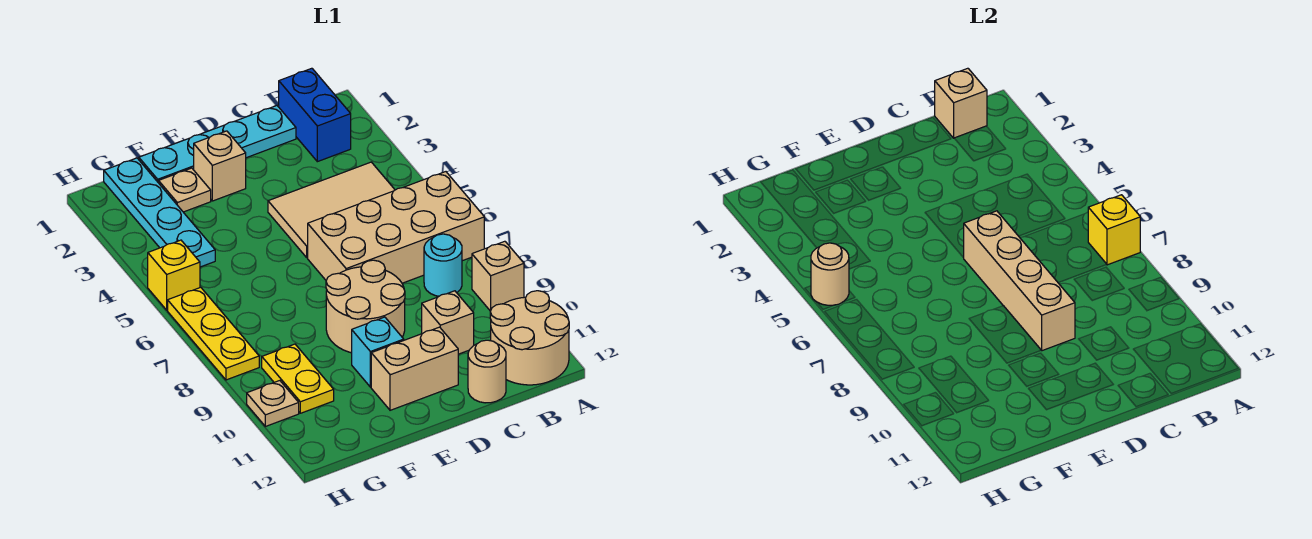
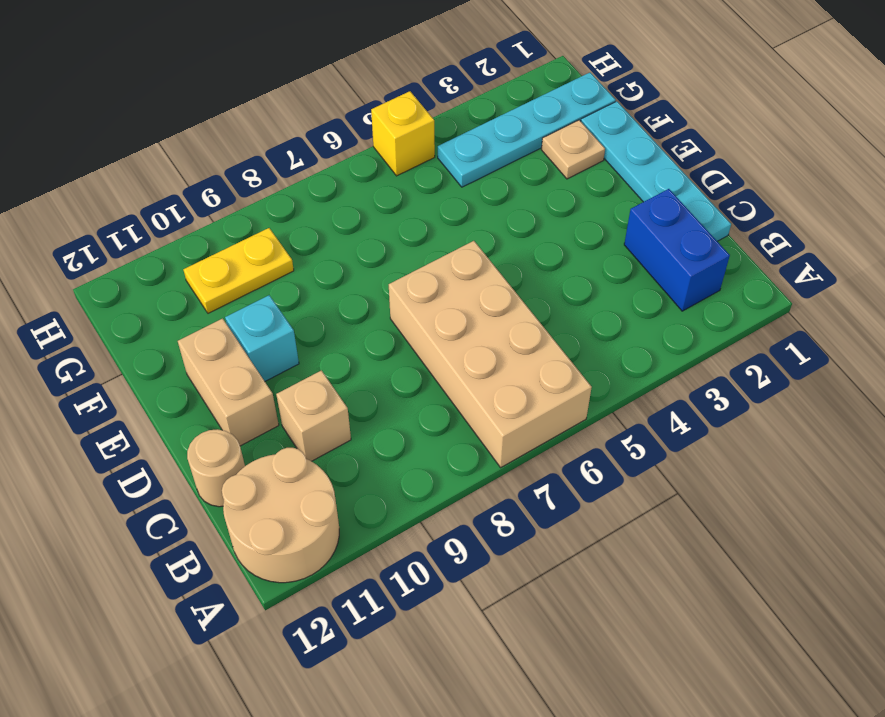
blue 1x2 brick [624,189,730,311] -> blue 1x2 brick turned to [279,68,351,162]
none -> tan 1x1 brick [472,241,524,311]
none -> tan 2x3 tile [268,162,395,258]
none -> cyan 1x1 round brick [424,234,462,296]

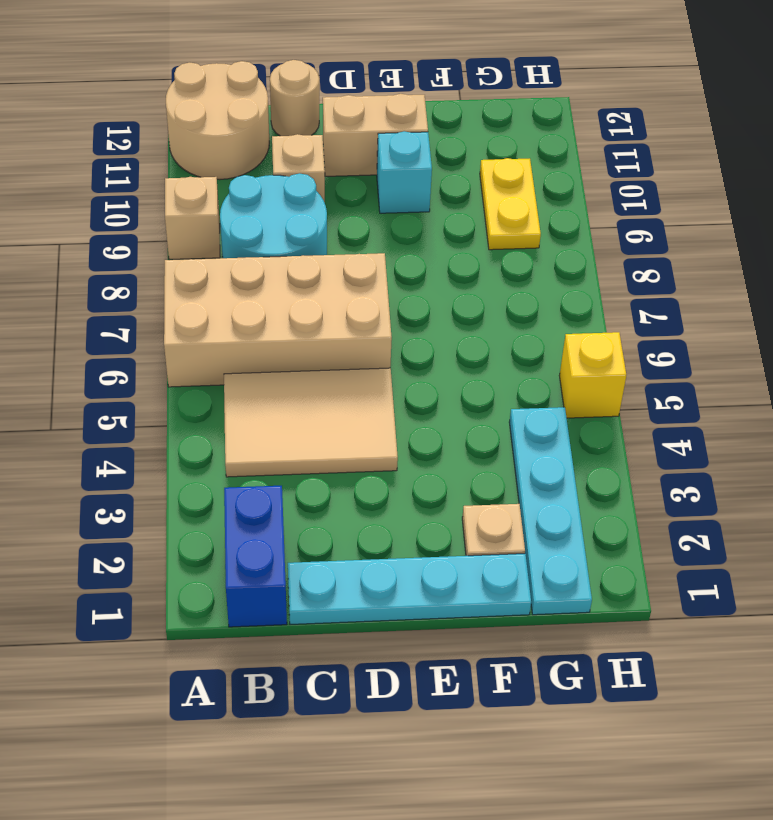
cyan 2x2 round brick [220,173,327,258] -> cyan 1x1 round brick [424,234,462,296]
none -> tan 2x2 round brick [326,260,405,353]
none -> tan 1x1 brick [194,131,246,201]
none -> yellow 1x3 plate [168,287,259,380]

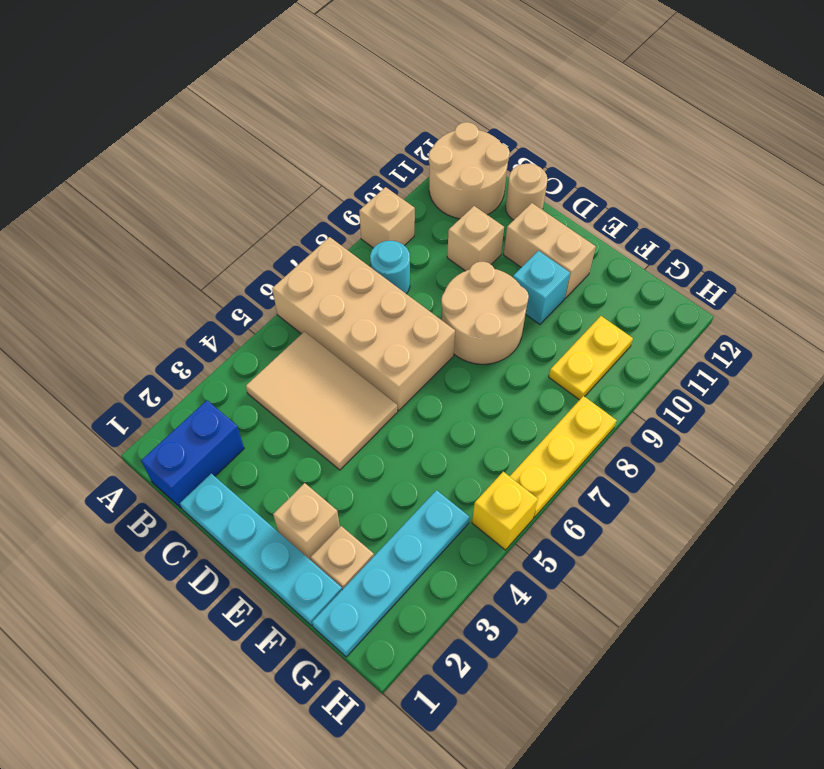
none -> tan 1x1 plate [247,381,299,426]
none -> yellow 1x1 brick [1088,195,1140,265]
none -> tan 1x1 brick [935,68,987,138]

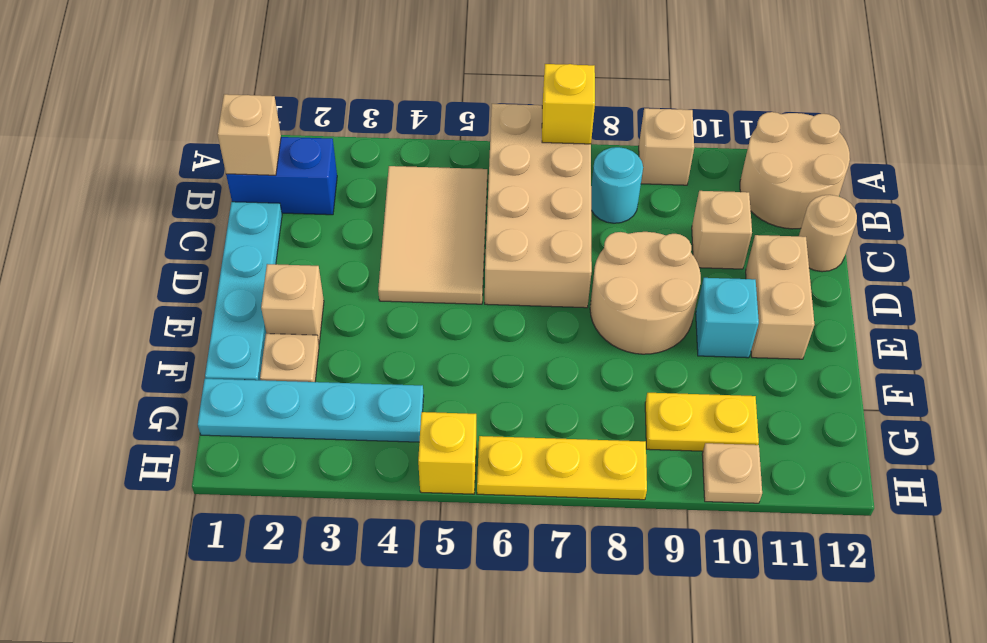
none -> tan 1x4 brick [964,211,1075,351]
none -> tan 1x1 round brick [811,243,849,305]

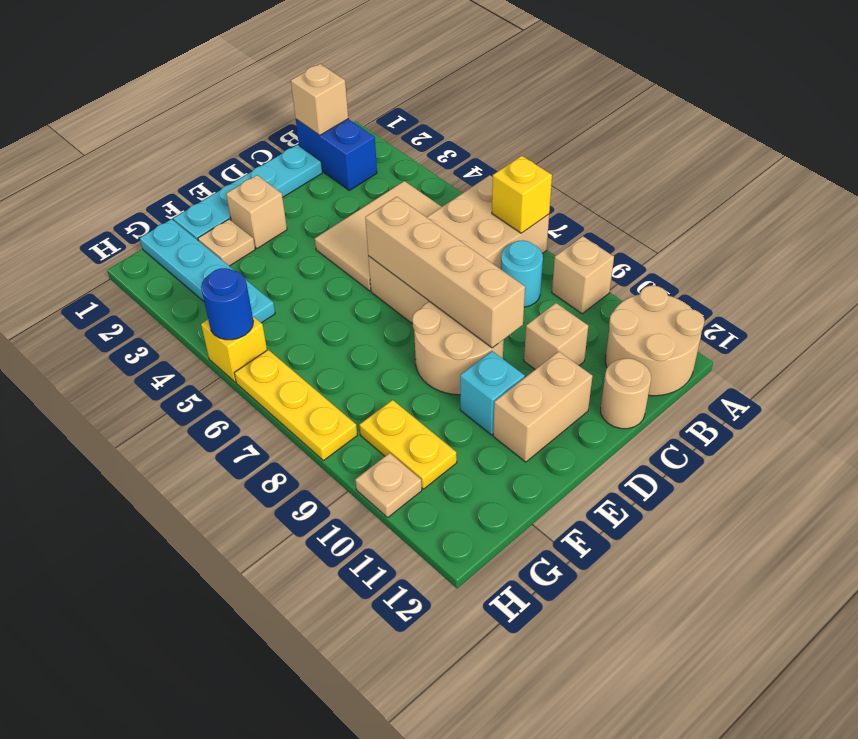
blue 1x1 round brick [201,268,254,340] -> tan 1x1 round brick [811,243,849,305]

